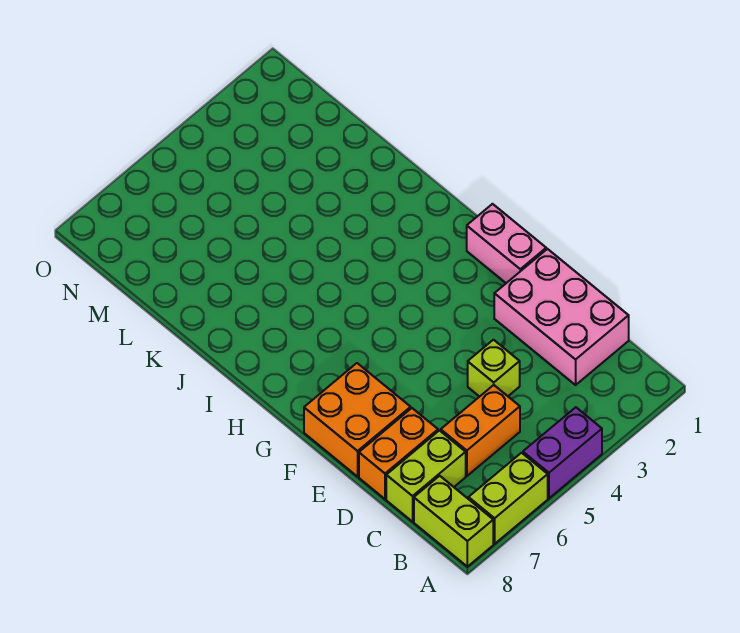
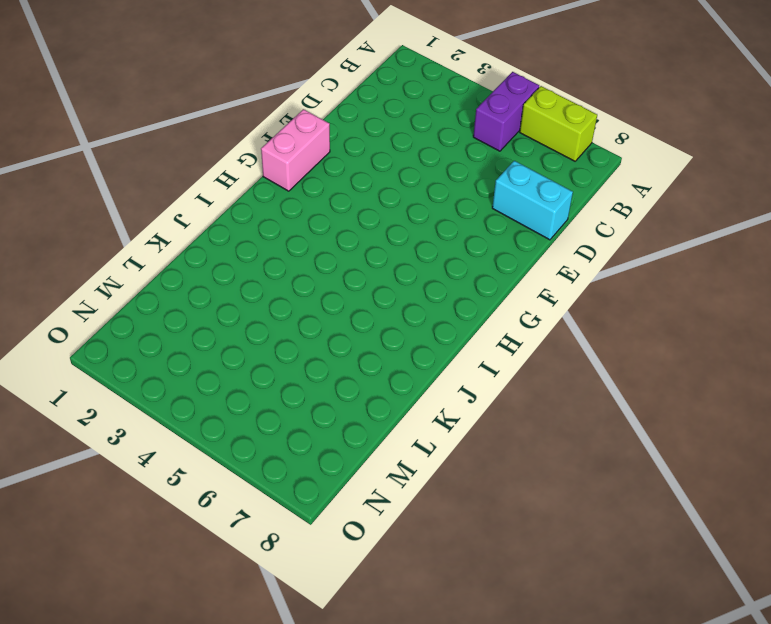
purple 1x2 brick [473,72,539,151] -> purple 1x2 brick turned to [523,407,602,498]
cyan 1x2 brick [492,161,573,240] -> orange 1x2 brick [359,408,438,499]
none -> lime 1x2 brick [414,476,493,567]
none -> pink 2x3 brick [494,249,629,385]

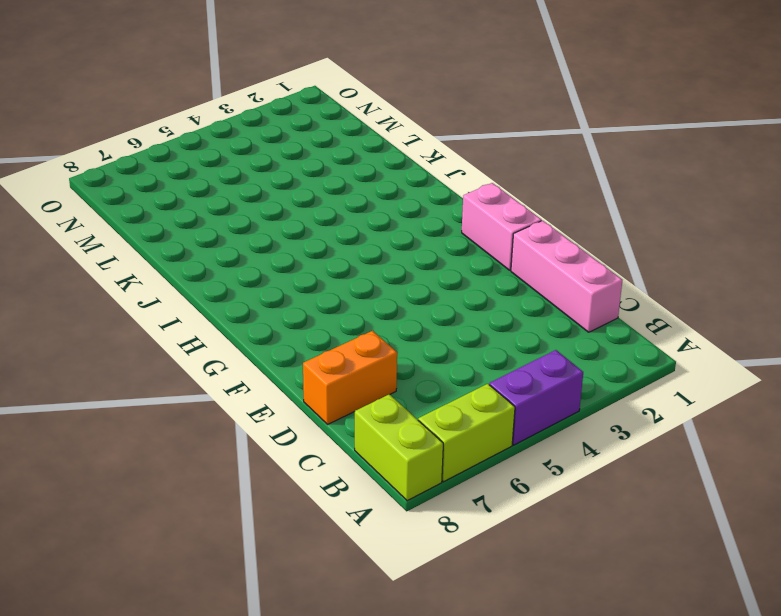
pink 1x3 brick [511,221,622,332] -> pink 2x3 brick [494,249,629,385]
none -> orange 1x2 brick [441,385,520,476]
none -> lime 1x2 brick [386,431,466,522]

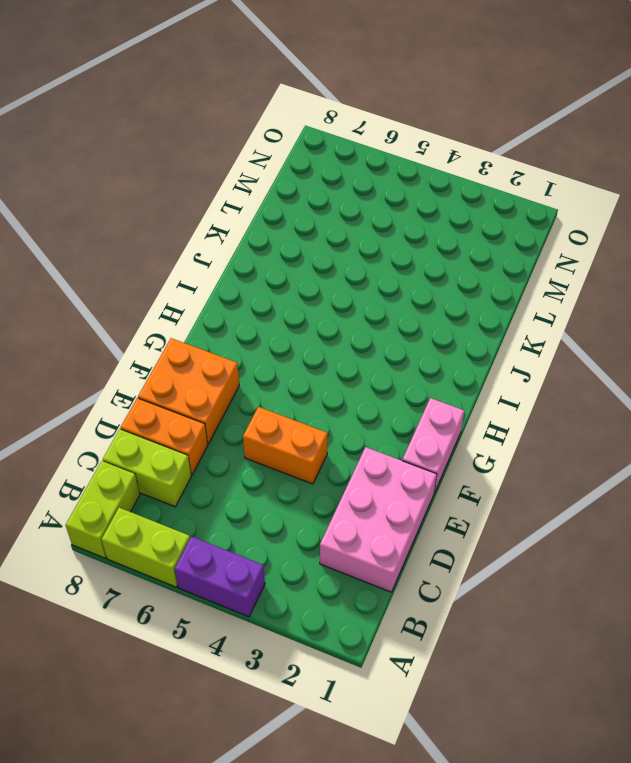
orange 1x2 brick [243,407,328,484] -> orange 1x2 brick moved to [441,385,520,476]
none -> lime 1x1 brick [468,340,520,397]

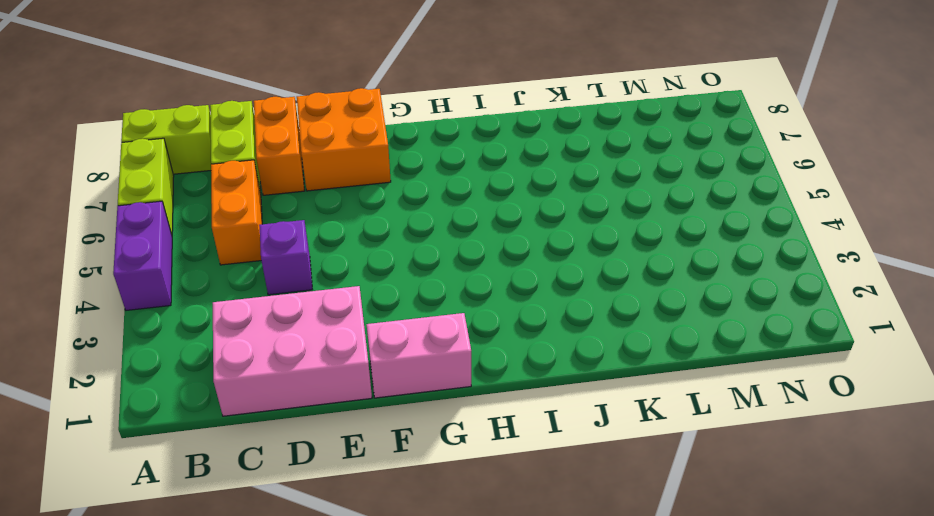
purple 1x1 brick [259,220,312,295] -> lime 1x1 brick [468,340,520,397]

